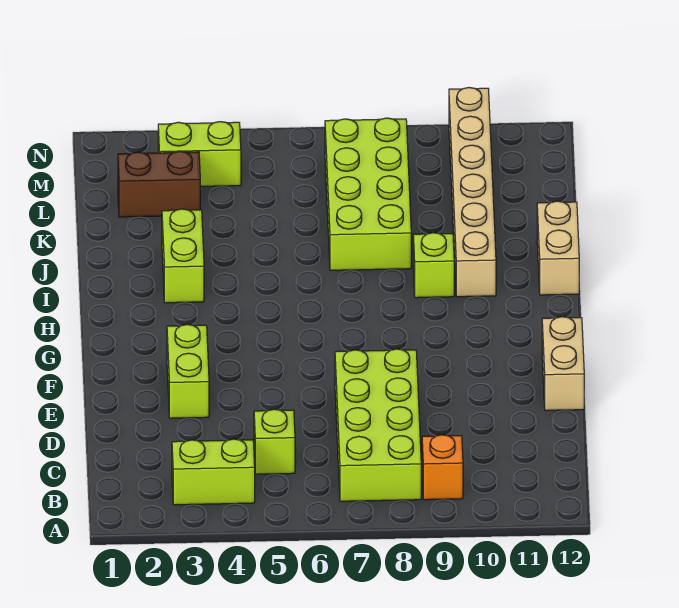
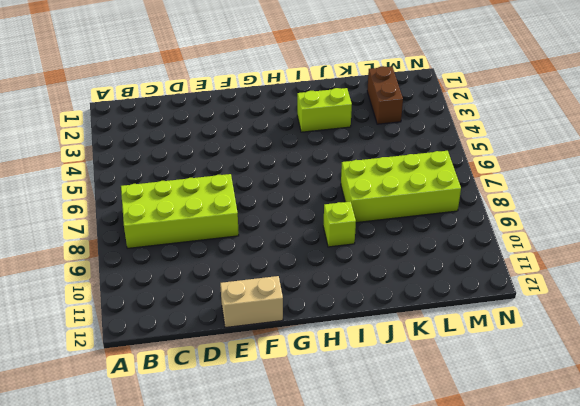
none -> lime 1x2 brick [172,439,255,505]
none -> orange 1x1 brick [422,435,463,500]
none -> lime 1x1 brick [254,409,295,474]

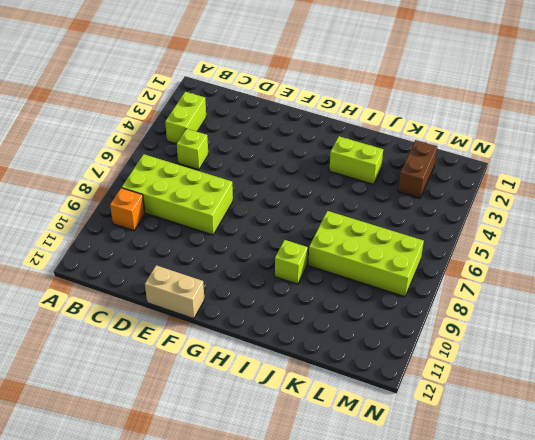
none -> lime 1x2 brick [167,324,209,418]
none -> tan 1x6 brick [449,88,496,297]
none -> tan 1x2 brick [537,201,579,295]

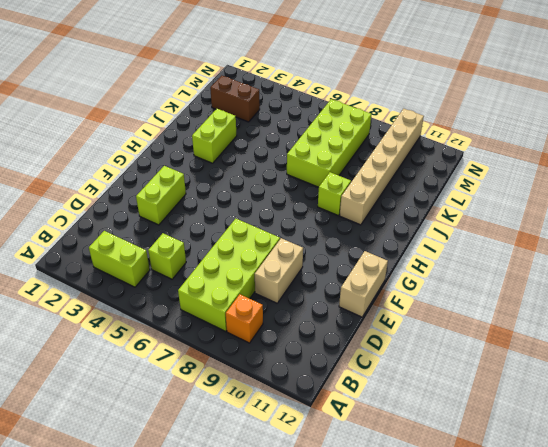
tan 1x2 brick [255,238,303,303] -> tan 1x2 brick moved to [537,201,579,295]
none -> lime 1x2 brick [158,122,241,186]

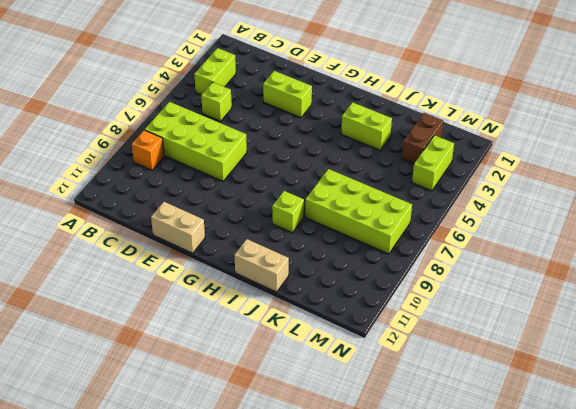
none -> tan 1x6 brick [449,88,496,297]

